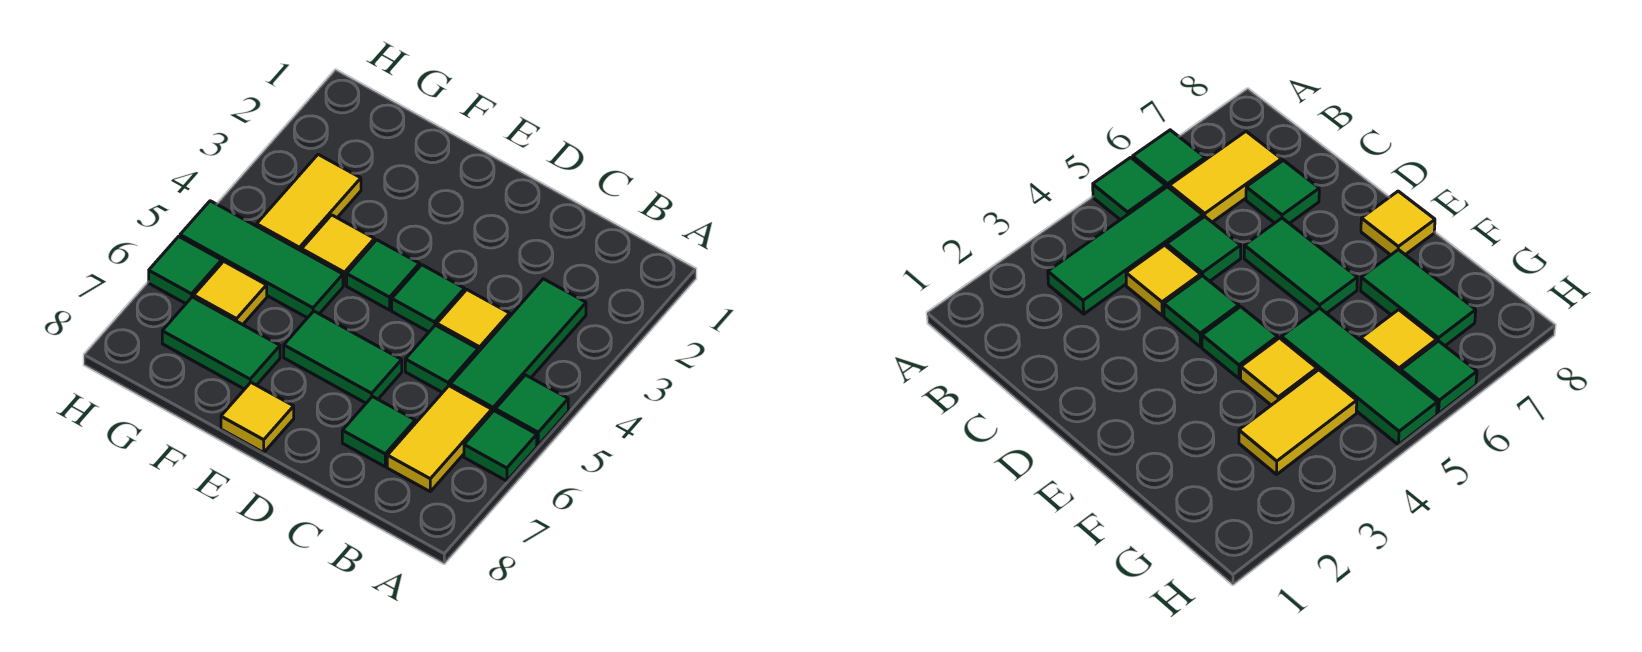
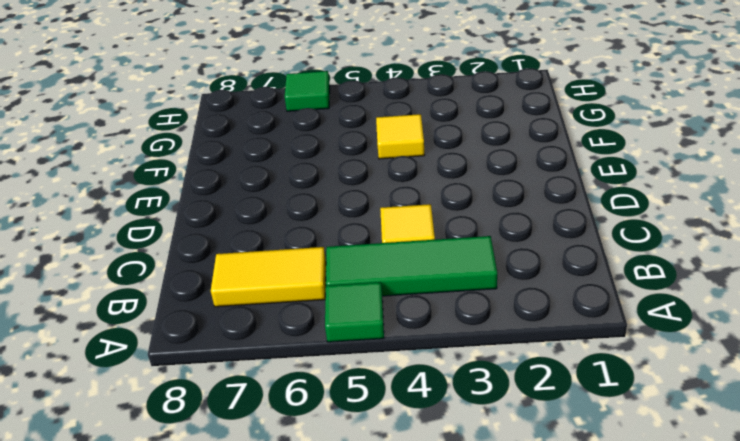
none -> green 1x1 tile [464,411,537,481]
none -> green 1x1 tile [405,325,478,393]
none -> green 1x1 tile [342,397,415,467]

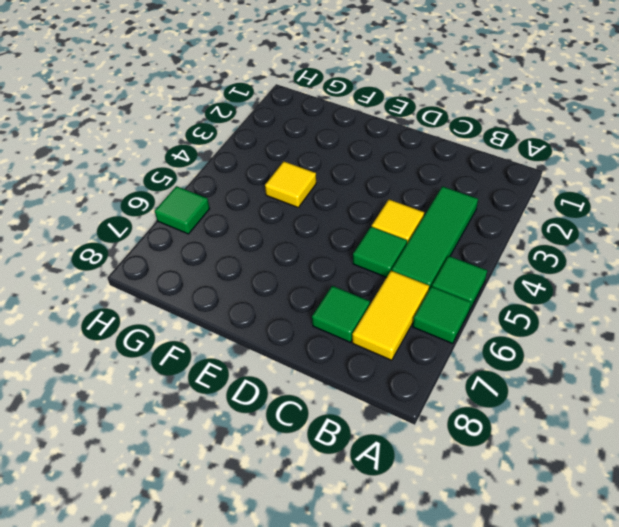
none -> green 1x1 tile [392,265,465,332]
none -> green 1x2 tile [284,311,402,403]
none -> green 1x1 tile [347,240,420,310]

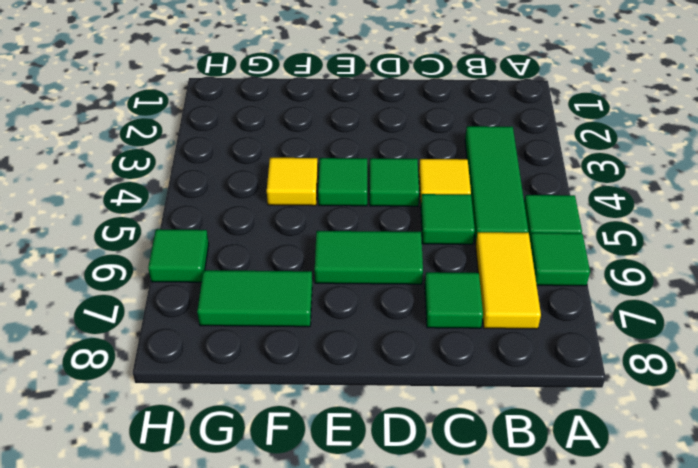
none -> yellow 1x1 tile [221,383,294,453]
none -> green 1x3 tile [180,201,343,318]
none -> yellow 1x2 tile [257,154,361,251]

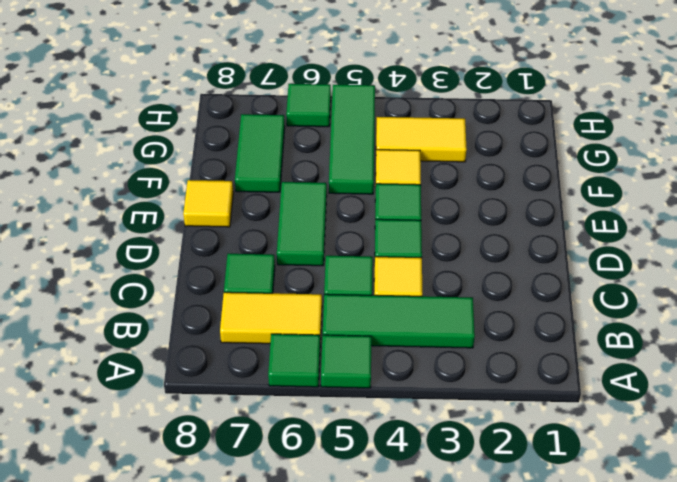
none -> yellow 1x1 tile [194,261,267,325]

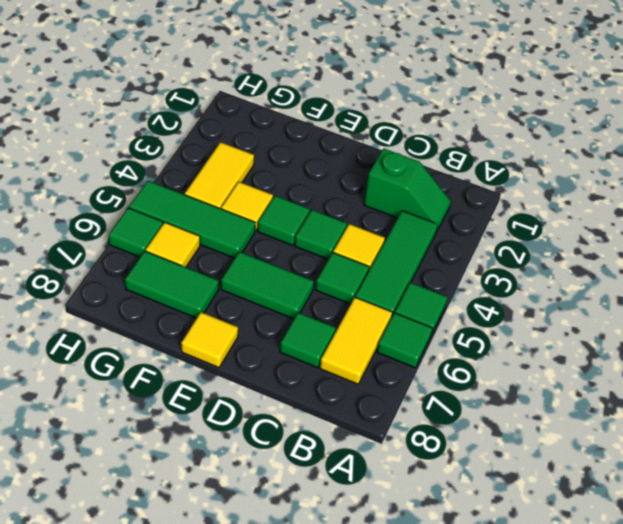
green 1x2 slope [364,148,451,232] -> none

